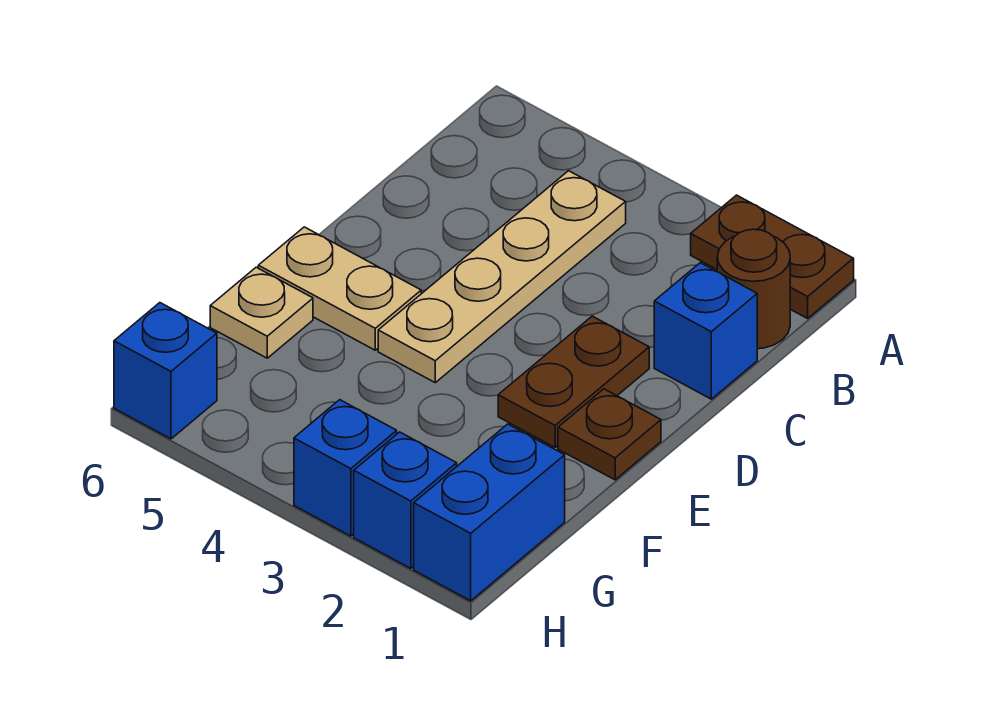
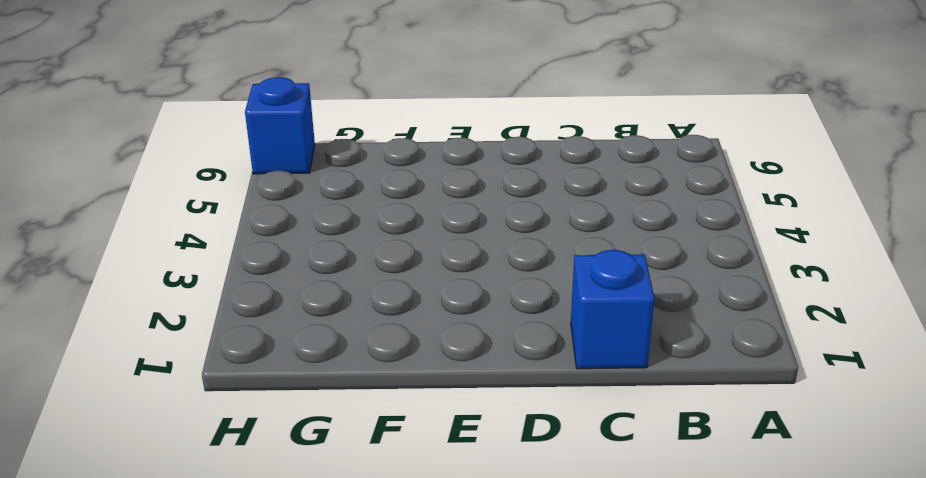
none -> brown 1x2 plate [691,195,854,318]
none -> brown 1x1 round brick [717,229,790,349]
none -> tan 1x4 plate [378,171,626,383]

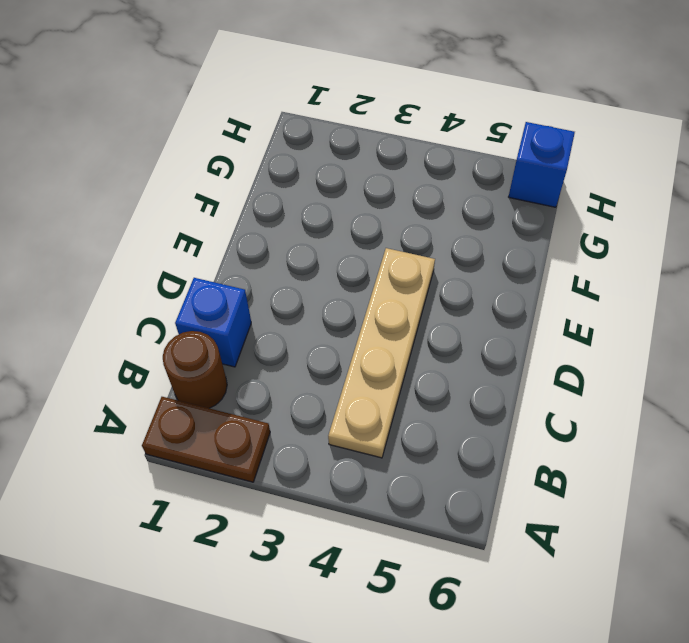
none -> brown 1x2 plate [498,316,649,447]
none -> brown 1x1 plate [558,389,661,480]
none -> tan 1x2 plate [258,227,421,350]

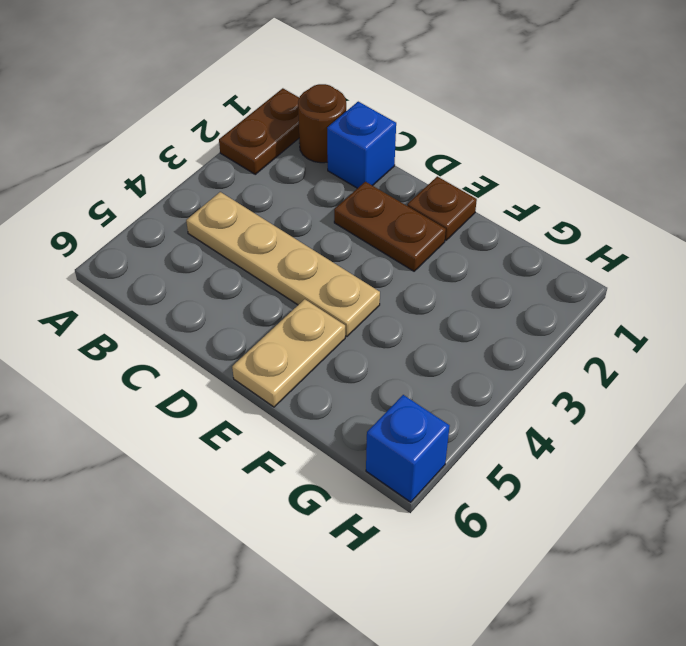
none -> tan 1x1 plate [210,267,313,358]
none -> blue 1x2 brick [414,424,565,601]
none -> blue 1x1 brick [354,432,457,569]

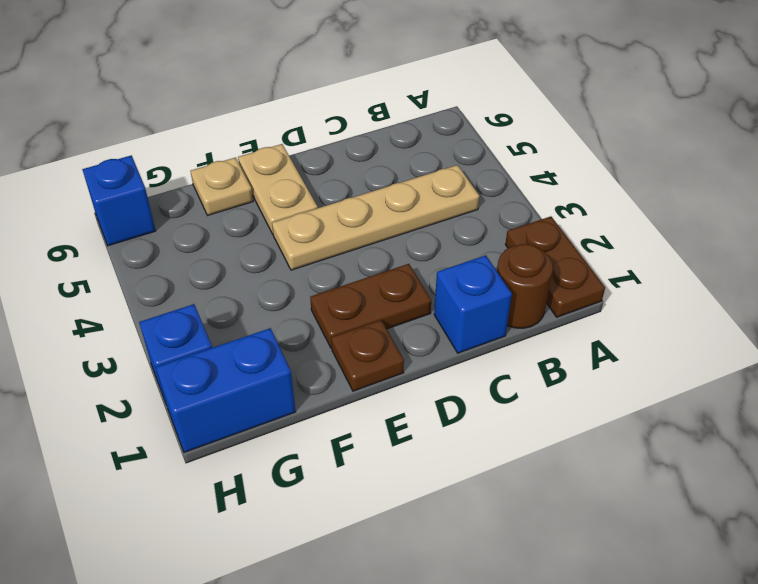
none -> blue 1x1 brick [294,400,397,536]

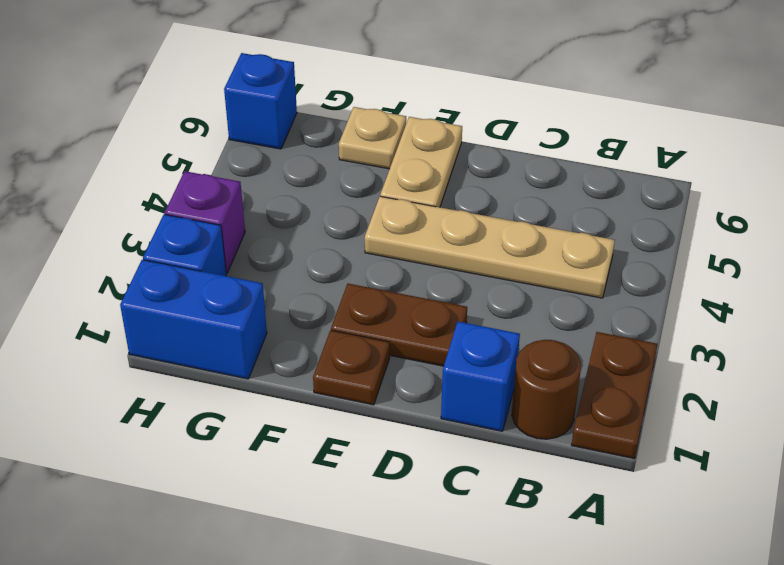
purple 1x1 brick [165,171,245,273] -> blue 1x1 brick [294,400,397,536]

